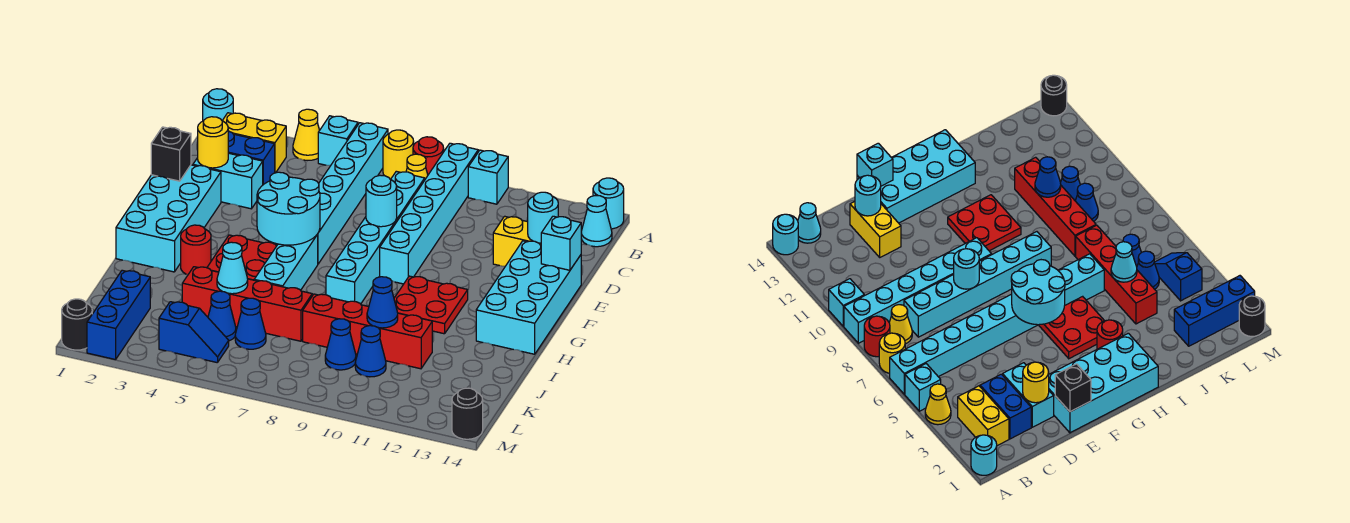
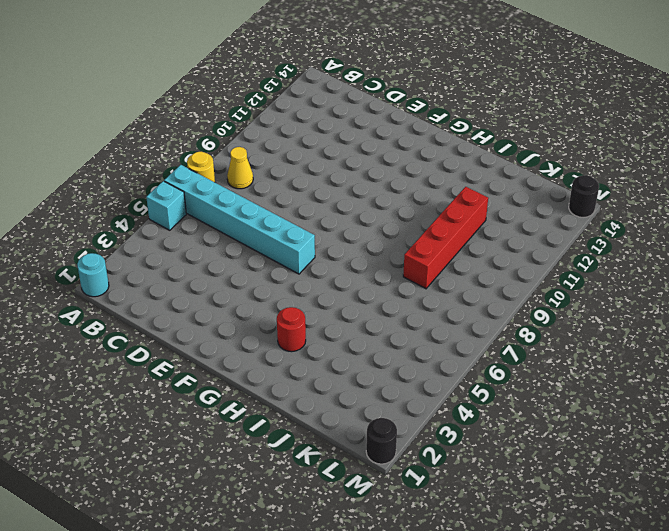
none -> yellow 1x1 cone [293,109,320,161]
none -> red 1x1 round brick [413,137,444,175]
none -> cyan 1x6 brick [380,143,478,284]
none -> cyan 1x1 brick [468,150,508,204]

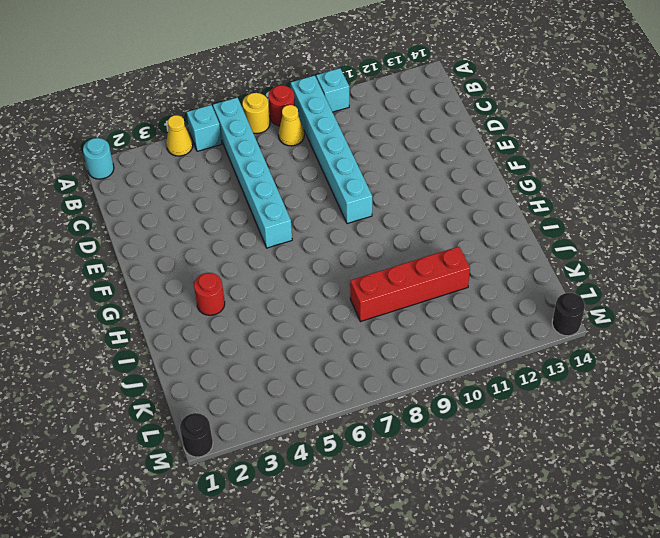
none -> cyan 1x1 round brick [593,178,624,229]
none -> yellow 1x2 brick [222,113,286,173]
none -> cyan 1x1 cone [581,196,612,247]
none -> blue 1x2 brick [228,131,275,185]

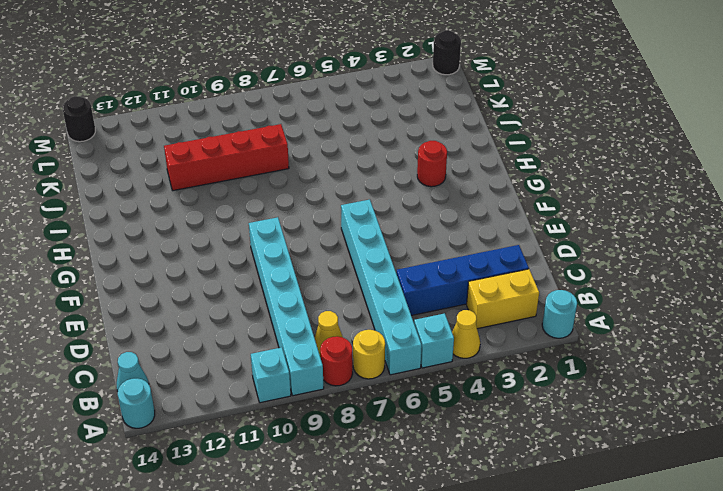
blue 1x4 brick [396,245,529,316] -> blue 1x2 brick [228,131,275,185]
none -> cyan 1x6 brick [326,171,425,304]
none -> cyan 1x2 brick [193,153,263,209]
none -> yellow 1x2 brick [493,216,541,266]
none -> cyan 2x4 brick [116,165,221,272]

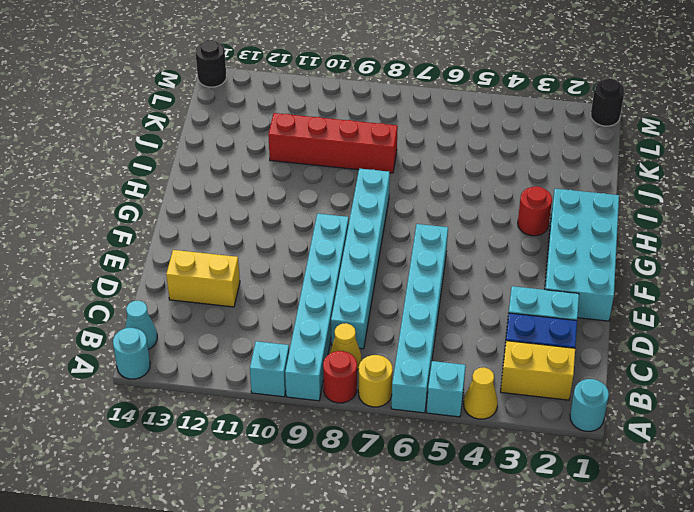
none -> cyan 2x4 brick [476,241,581,354]
none -> red 2x2 plate [207,235,276,280]
none -> cyan 1x3 brick [254,235,318,290]
none -> red 2x2 plate [394,276,468,334]

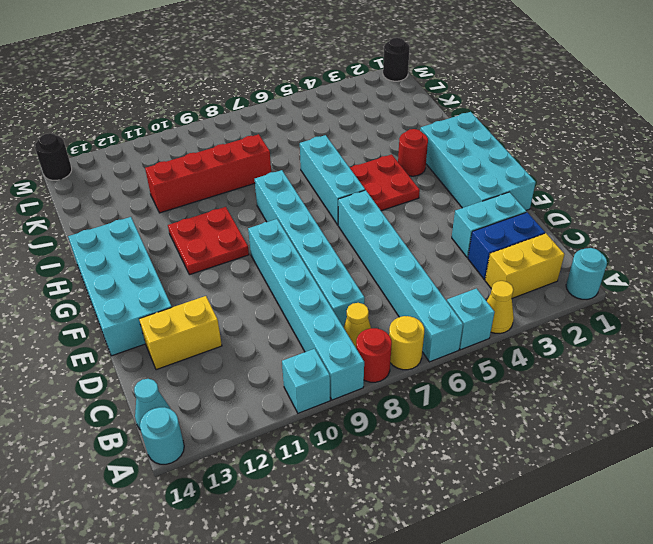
none -> red 1x4 brick [182,267,312,341]
none -> blue 1x3 brick [87,270,150,360]
none -> blue 1x1 cone [208,291,236,341]
none -> blue 1x1 cone [235,298,266,349]

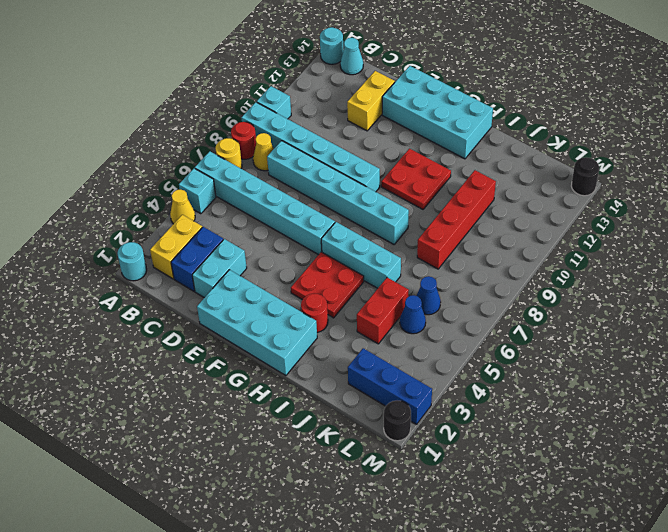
red 1x2 brick [357,278,409,344] -> red 1x4 brick [182,267,312,341]
none -> blue 1x1 cone [325,319,356,370]
none -> blue 1x1 cone [355,326,386,377]
none -> blue 1x2 slope [159,302,229,363]
none -> yellow 1x1 round brick [198,117,228,168]

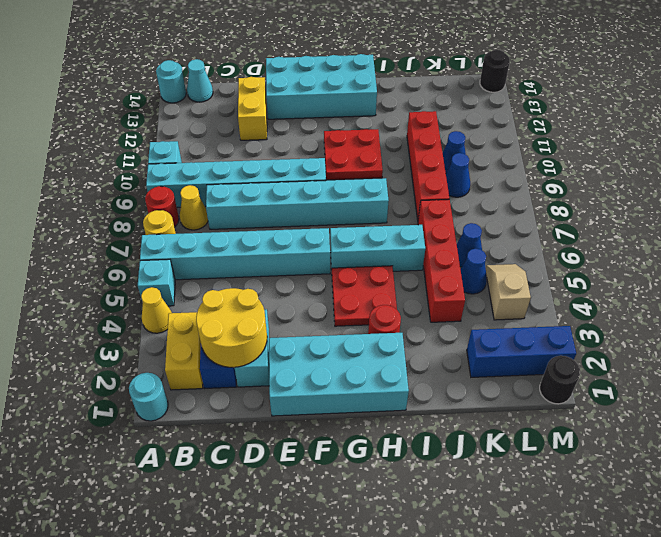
yellow 2x2 round brick [196,288,267,367] -> yellow 1x1 round brick [198,117,228,168]
tan 1x2 slope [486,264,531,320] -> blue 1x2 slope [159,302,229,363]
none -> cyan 1x1 round brick [528,192,558,243]
none -> black 1x1 brick [151,127,191,181]
none -> cyan 1x1 round brick [366,175,397,227]
none -> cyan 1x1 brick [541,216,581,270]

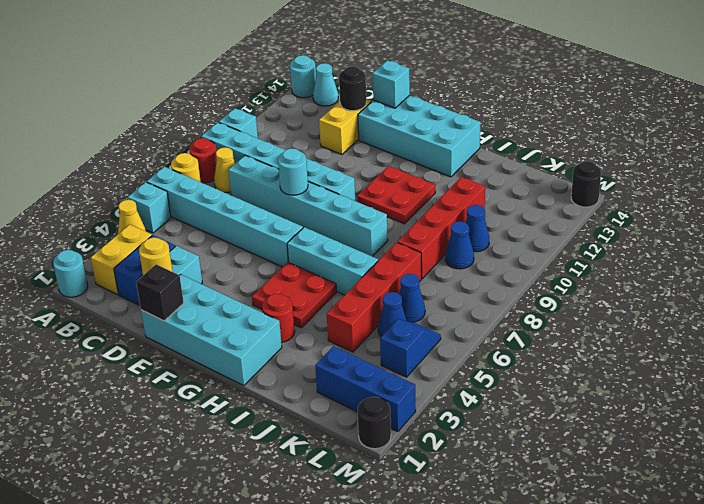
black 1x1 round brick [339,66,366,111] -> cyan 1x1 round brick [528,192,558,243]
none -> cyan 2x2 round brick [257,172,320,245]
none -> cyan 1x1 cone [217,242,248,294]
none -> blue 1x1 cone [367,277,398,328]

